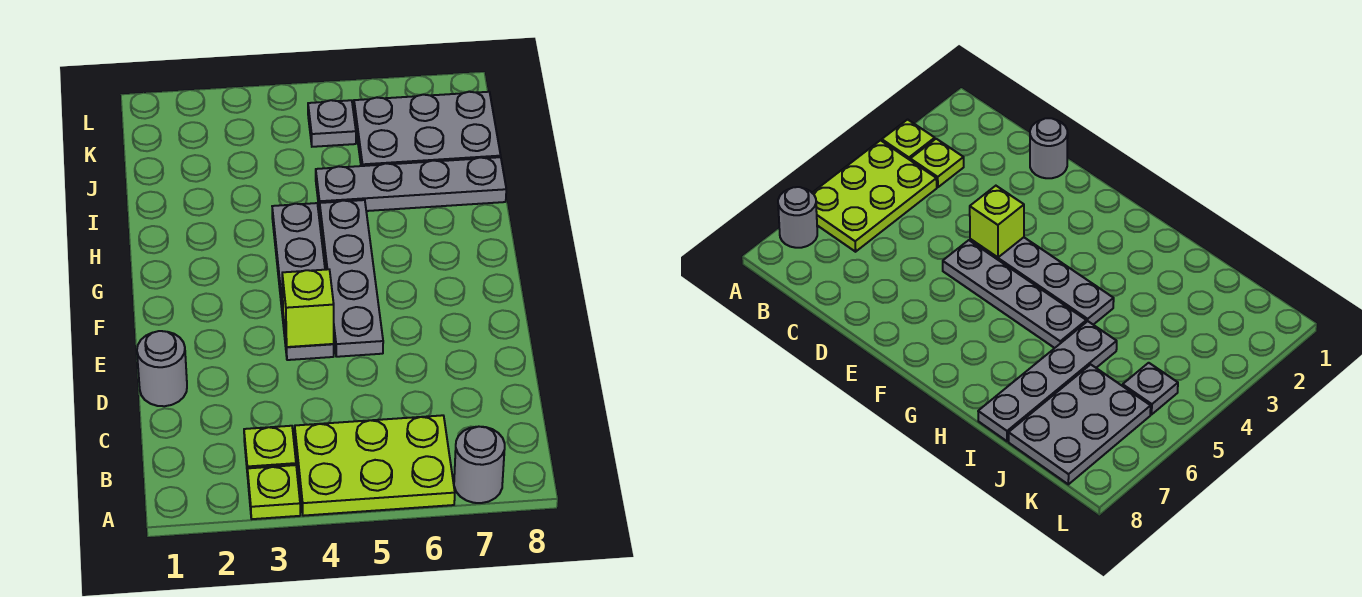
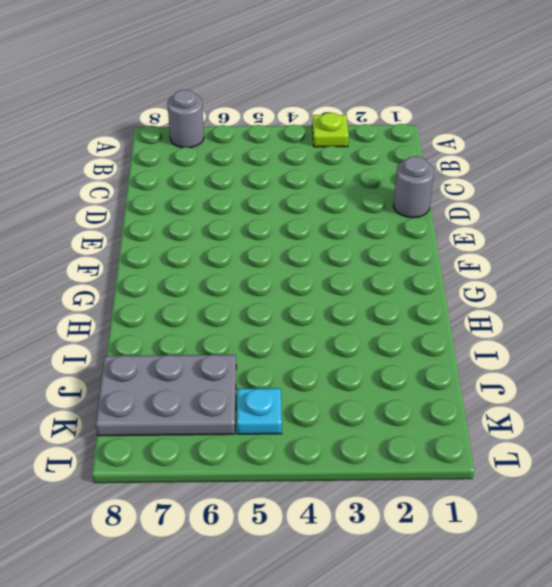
cyan 1x1 plate [237,388,282,434] -> grey 1x1 plate [308,100,356,147]
none -> lime 2x3 plate [295,415,455,516]
none -> lime 1x1 plate [244,426,296,476]

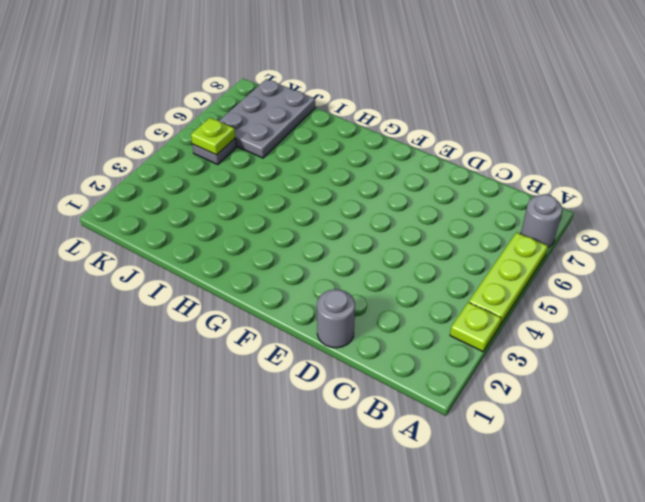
lime 1x3 plate [469,232,548,325] -> lime 2x3 plate [295,415,455,516]
lime 1x1 plate [191,118,235,155] -> lime 1x1 plate moved to [244,426,296,476]
none -> grey 1x4 plate [272,203,334,360]
none -> grey 1x4 plate [320,200,383,357]

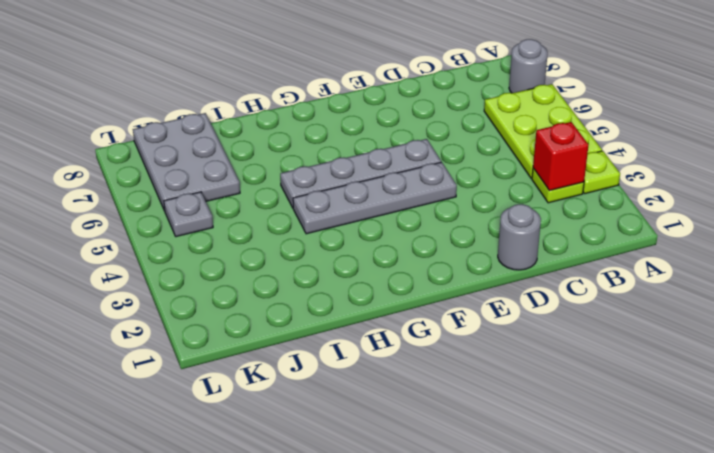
red 1x1 brick [533,122,589,191] -> none
none -> grey 1x4 plate [316,157,506,213]
none -> lime 1x1 brick [282,269,334,347]

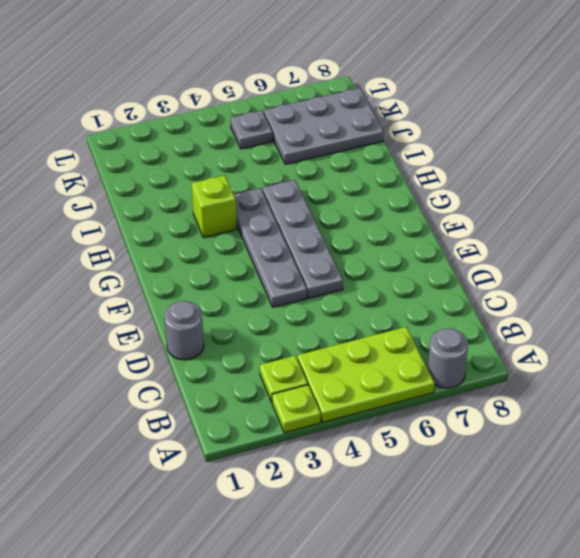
lime 1x1 brick [192,175,237,238] -> lime 1x1 brick moved to [282,269,334,347]
none -> grey 1x4 plate [316,157,506,213]

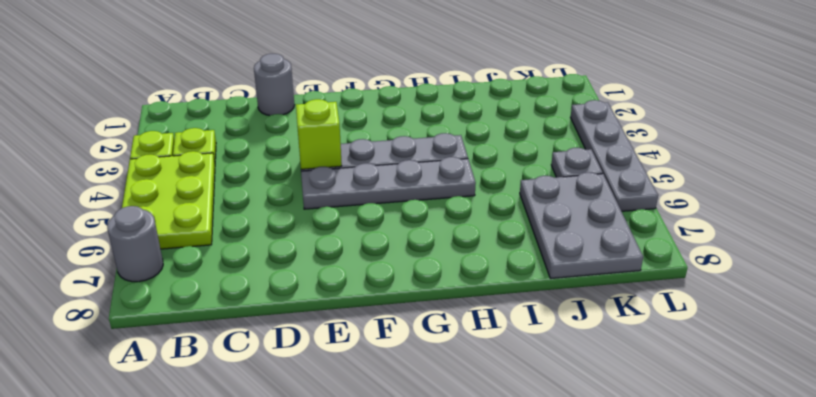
grey 1x4 plate [571,100,658,211] -> grey 1x4 plate moved to [316,157,506,213]

